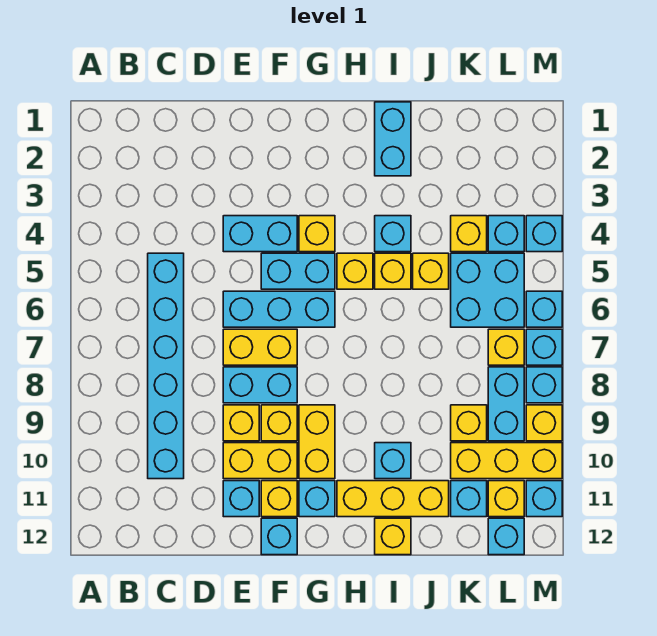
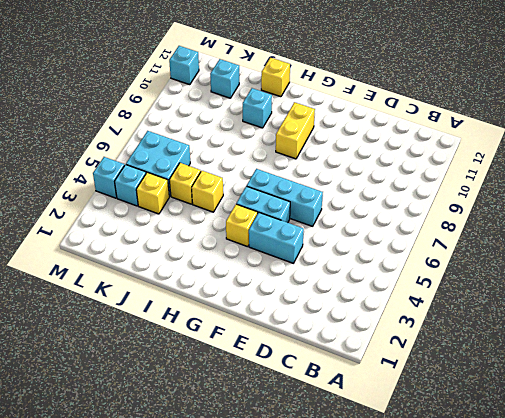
none -> cyan 1x6 brick [148,253,184,479]
none -> yellow 1x2 brick [223,329,297,365]
none -> cyan 1x2 brick [223,367,297,403]
none -> yellow 1x1 brick [223,405,259,441]

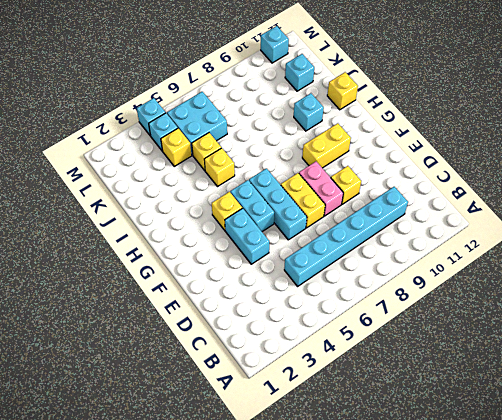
pink 1x2 brick [299,161,343,216] -> cyan 1x2 brick [223,367,297,403]
none -> yellow 1x2 brick [223,443,297,479]
none -> cyan 1x1 brick [223,481,259,517]
none -> yellow 1x1 brick [261,405,297,441]
none -> yellow 1x1 brick [261,481,297,517]

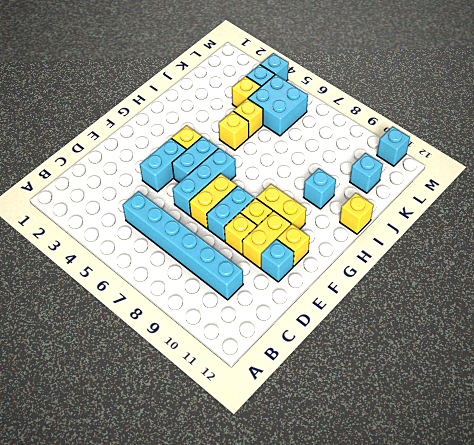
none -> cyan 1x1 brick [261,518,297,555]
none -> cyan 1x1 brick [299,481,335,517]
none -> yellow 1x1 brick [337,253,373,289]
none -> yellow 1x3 brick [337,481,449,517]

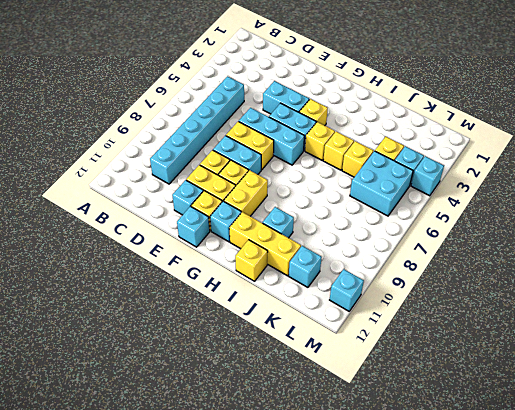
none -> cyan 1x2 brick [375,102,411,176]
none -> cyan 1x1 brick [375,216,411,252]
none -> yellow 1x1 brick [451,405,487,441]
none -> yellow 1x3 brick [451,443,562,479]

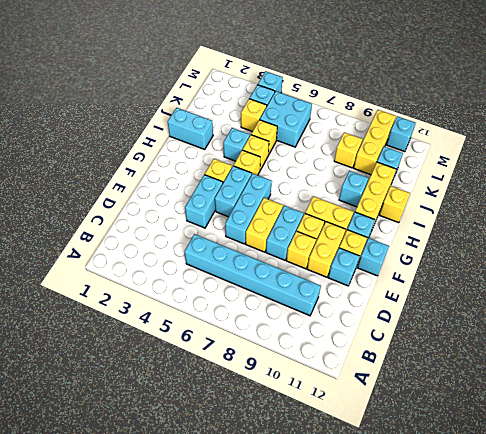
none -> yellow 1x1 brick [488,329,524,365]
none -> cyan 1x2 brick [488,367,524,441]
none -> yellow 1x1 brick [488,481,524,517]
none -> cyan 1x1 brick [488,518,524,555]

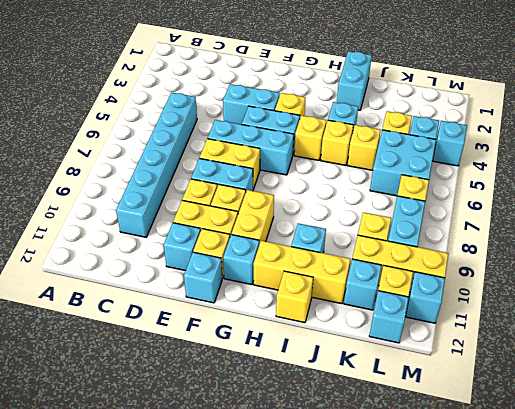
none -> cyan 1x1 brick [526,291,562,327]
none -> cyan 1x1 brick [526,329,562,365]
none -> cyan 1x1 brick [526,367,562,403]
none -> yellow 1x1 brick [526,405,562,441]

